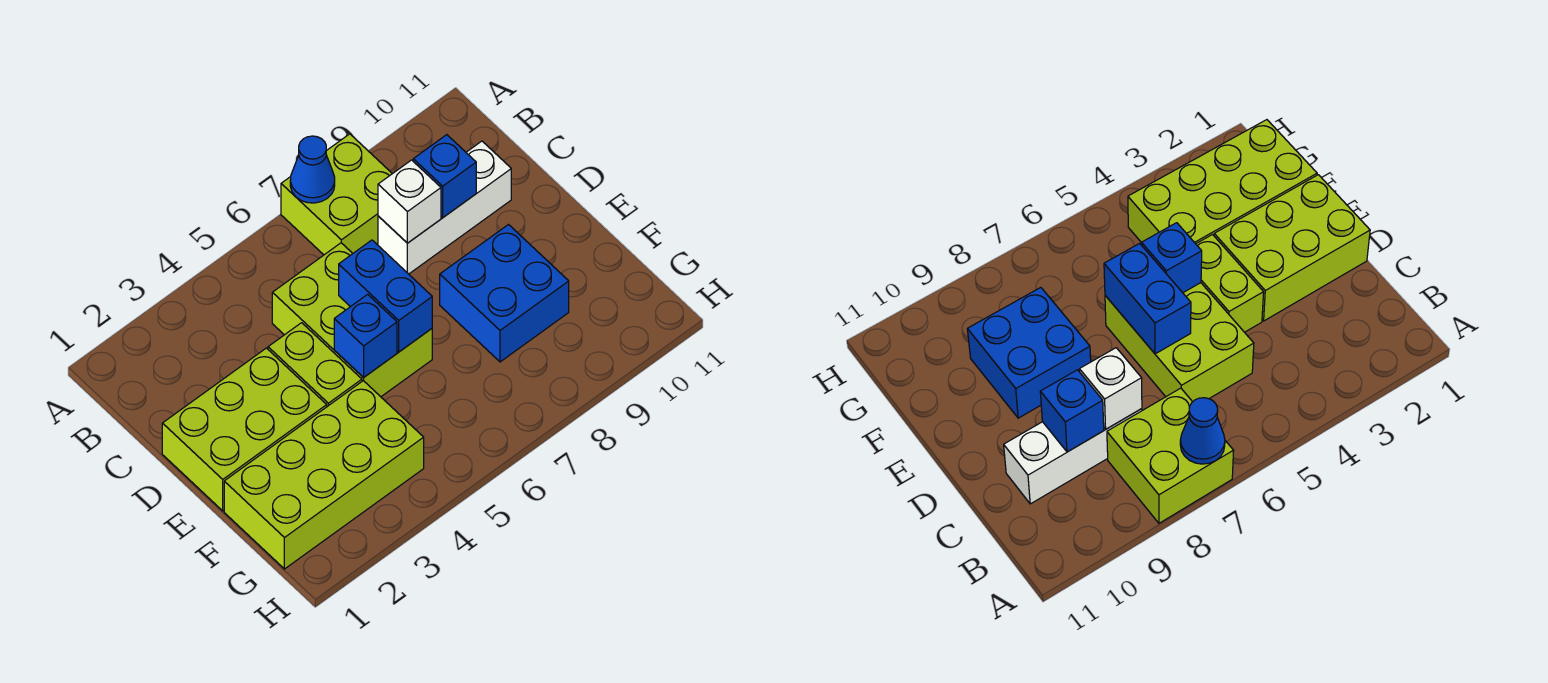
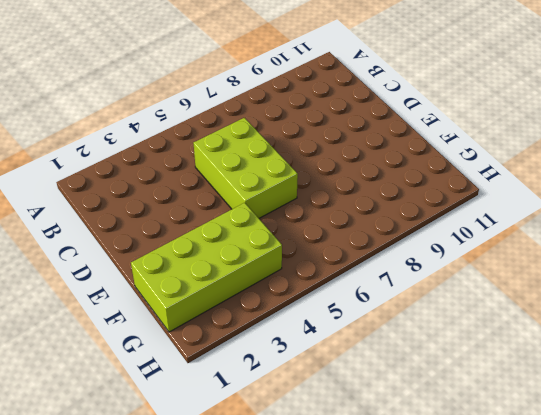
none -> lime 2x2 brick [281,134,392,255]
none -> white 1x3 brick [378,141,511,274]
none -> lime 2x3 brick [162,348,327,511]

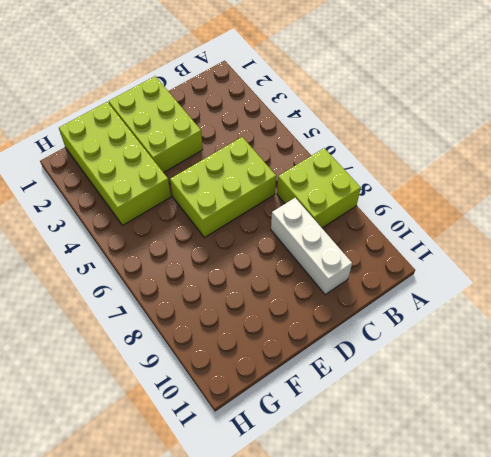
none -> lime 1x2 brick [268,323,362,406]
none -> blue 2x2 brick [440,225,569,362]
none -> blue 1x1 cone [290,136,335,203]

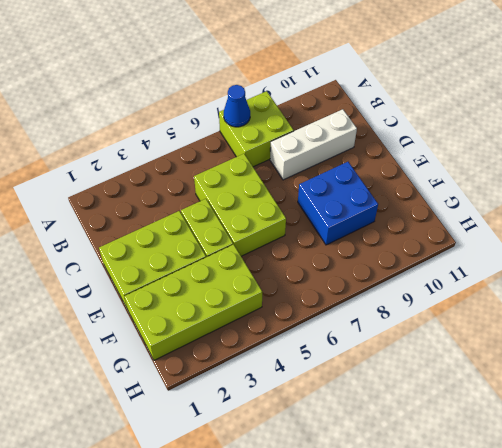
none -> white 1x1 brick [378,160,441,243]
none -> blue 1x1 brick [413,135,476,217]
none -> blue 1x2 brick [339,240,432,352]

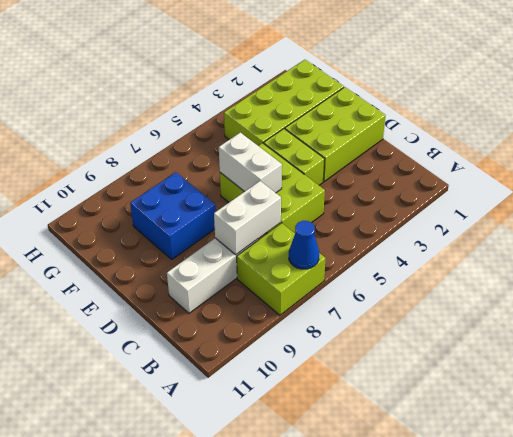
white 1x2 brick [214,181,281,255] -> white 1x1 brick [378,160,441,243]
white 1x2 brick [219,133,282,193] -> blue 1x2 brick [339,240,432,352]
none -> blue 1x1 brick [413,135,476,217]
none -> blue 1x1 brick [334,294,397,378]

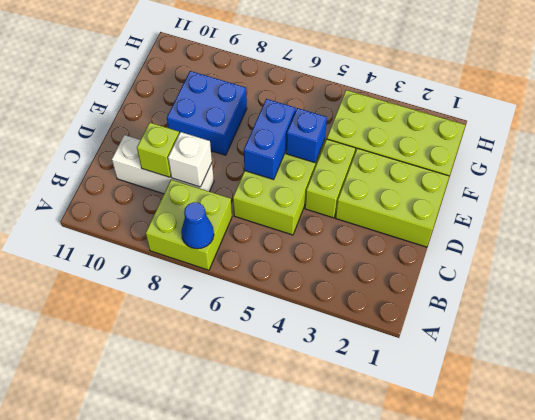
lime 1x1 brick [137,123,179,177] -> blue 1x1 brick [413,135,476,217]

